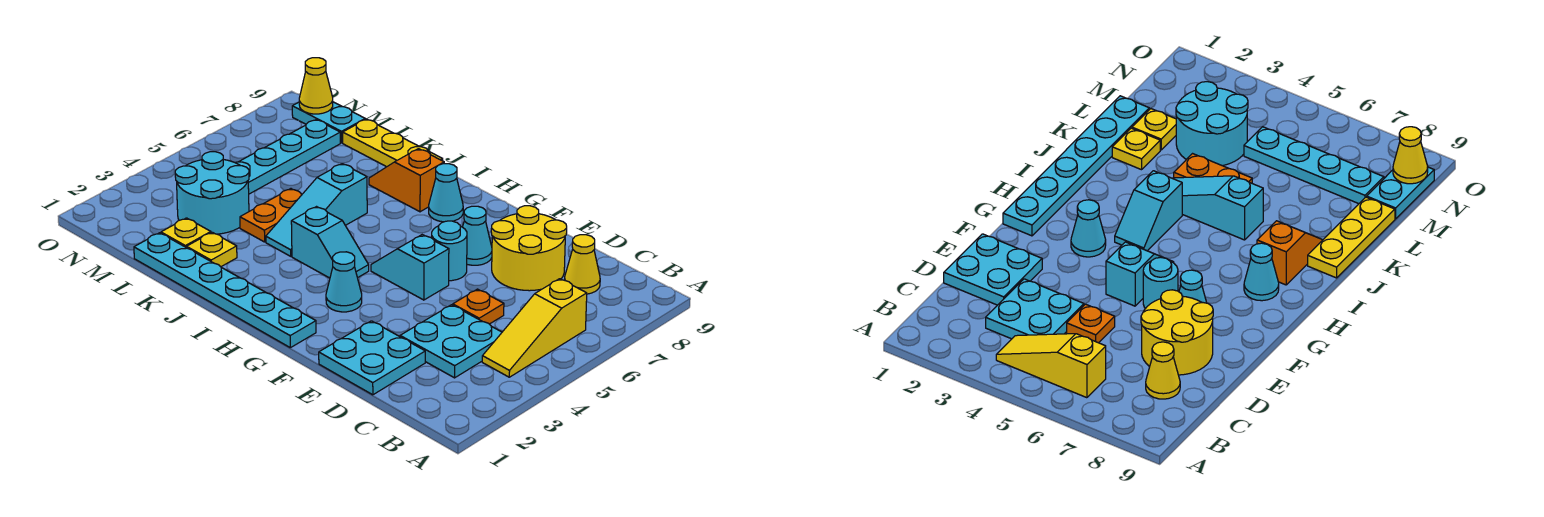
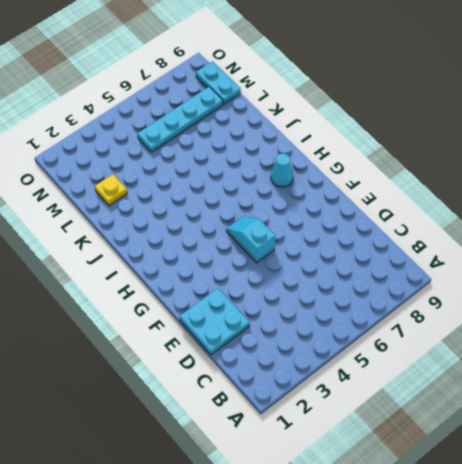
none -> yellow 1x3 slope [482,279,587,377]
none -> cyan 2x2 plate [400,305,502,378]
none -> yellow 1x1 cone [565,235,600,294]

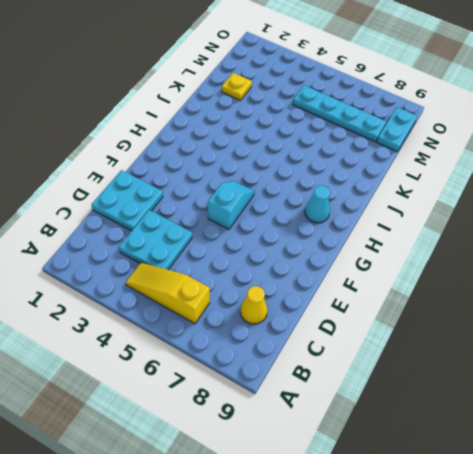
none -> orange 1x1 plate [453,289,504,324]
none -> yellow 2x2 round brick [491,206,567,291]
none -> cyan 1x1 round brick [432,221,467,281]

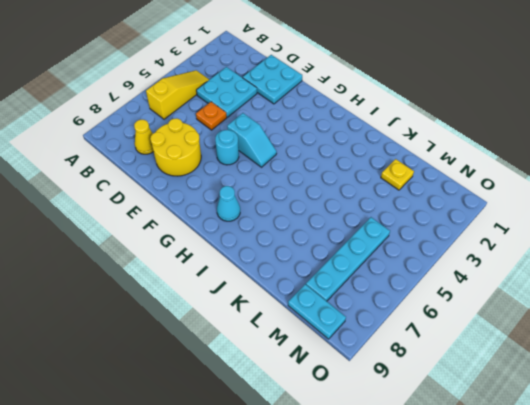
none -> cyan 1x1 cone [463,206,492,265]
none -> cyan 1x6 plate [134,233,316,348]
none -> cyan 1x1 cone [326,252,362,312]

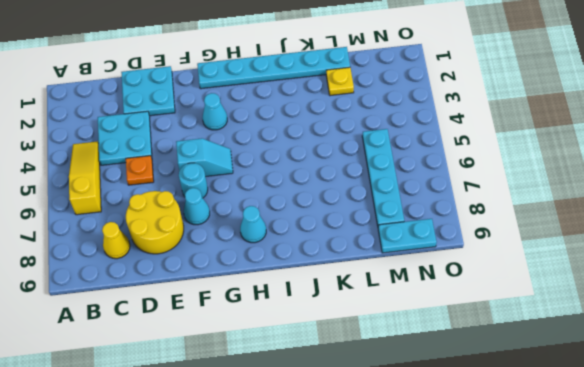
none -> cyan 1x2 slope [291,207,369,278]
none -> orange 1x2 slope [369,149,444,212]
none -> cyan 1x3 slope [266,164,367,256]

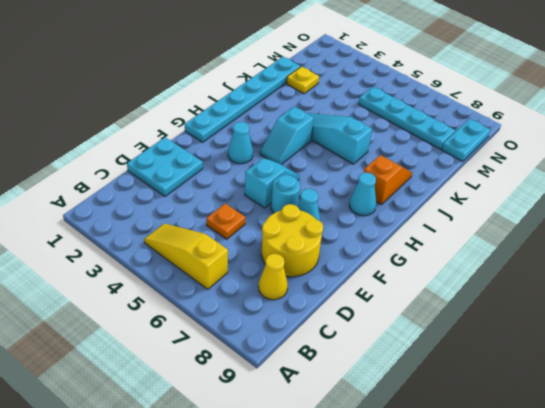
none -> cyan 2x2 plate [400,305,502,378]
none -> yellow 1x3 plate [343,119,443,167]
none -> yellow 1x1 plate [187,232,237,267]

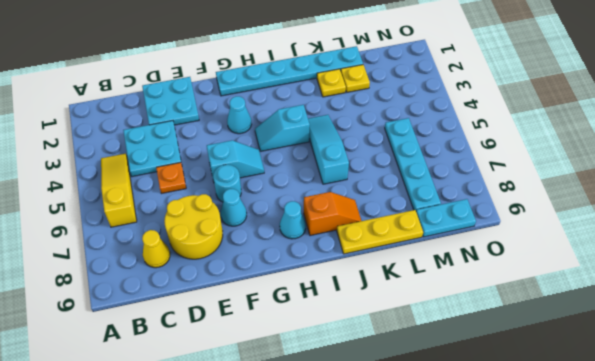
none -> orange 1x2 plate [240,189,302,242]
none -> cyan 2x2 round brick [175,152,249,234]
none -> yellow 1x1 cone [299,58,333,114]

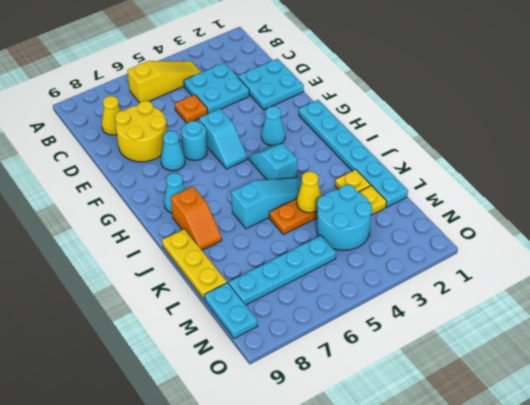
yellow 1x1 cone [297,172,322,213] -> yellow 1x1 cone moved to [299,58,333,114]

